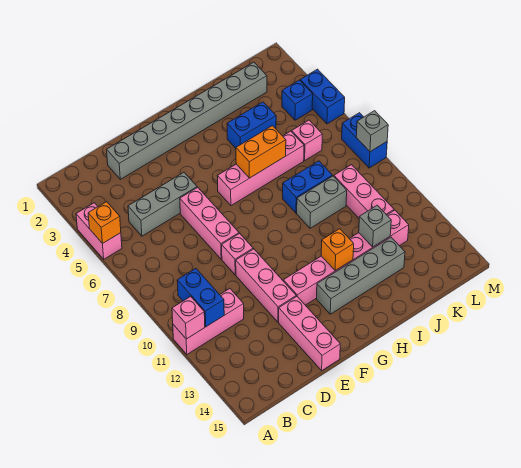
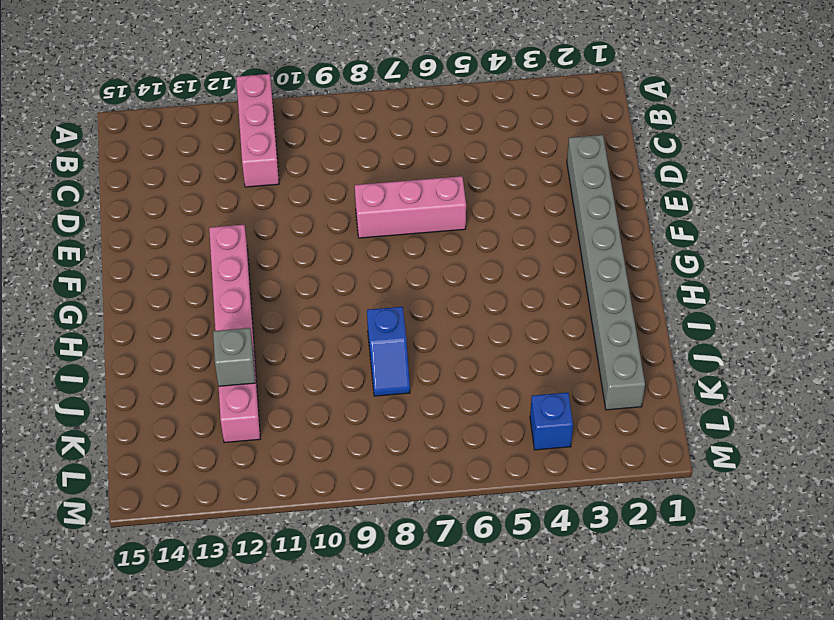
blue 1x2 slope [367,307,410,396] -> blue 1x2 brick [283,161,332,213]
none -> pink 1x2 brick [76,203,122,259]
none -> grey 1x3 brick [128,172,197,236]
none -> pink 1x1 brick [222,233,253,275]

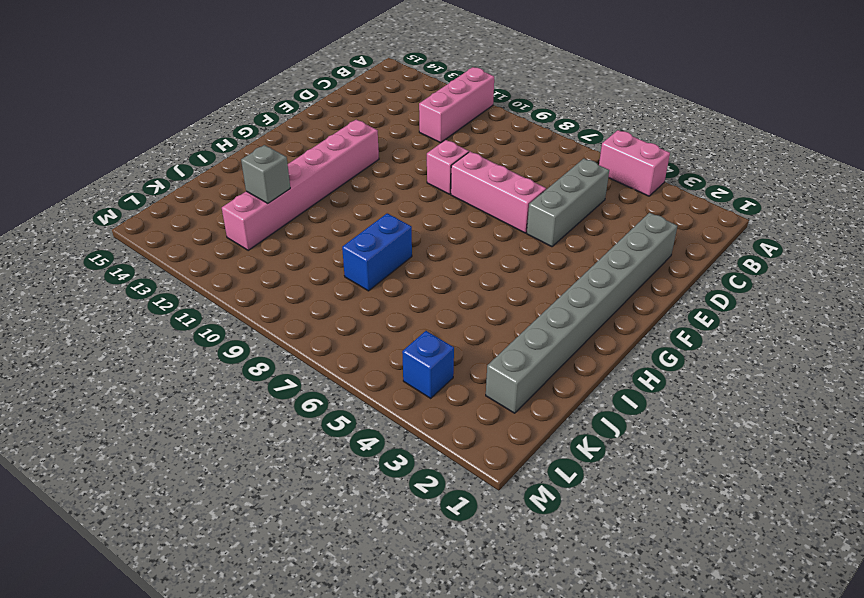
none -> pink 1x3 brick [236,249,296,322]
none -> pink 1x3 brick [279,296,340,370]
none -> pink 1x4 brick [218,131,304,206]

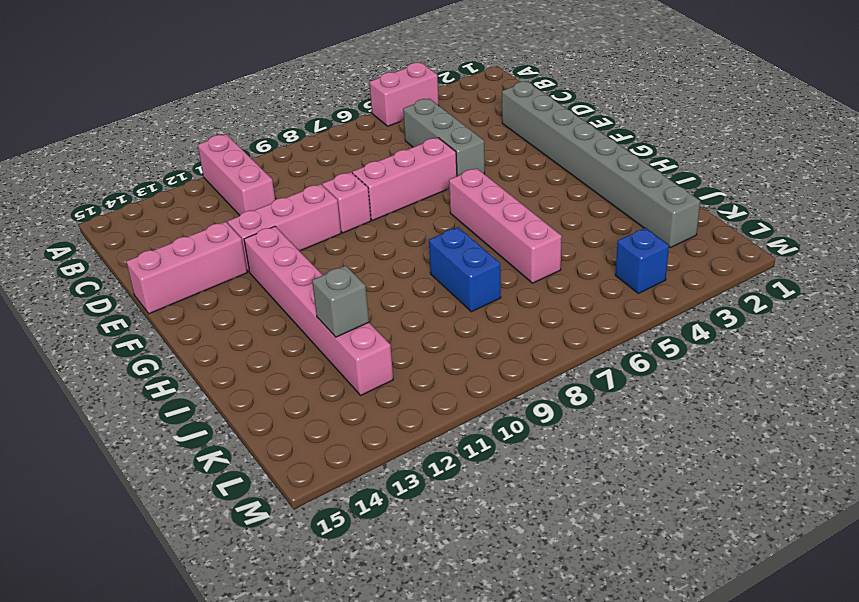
none -> grey 1x4 brick [317,237,405,314]
none -> blue 1x2 brick [227,102,276,148]
none -> grey 1x2 brick [297,176,347,228]

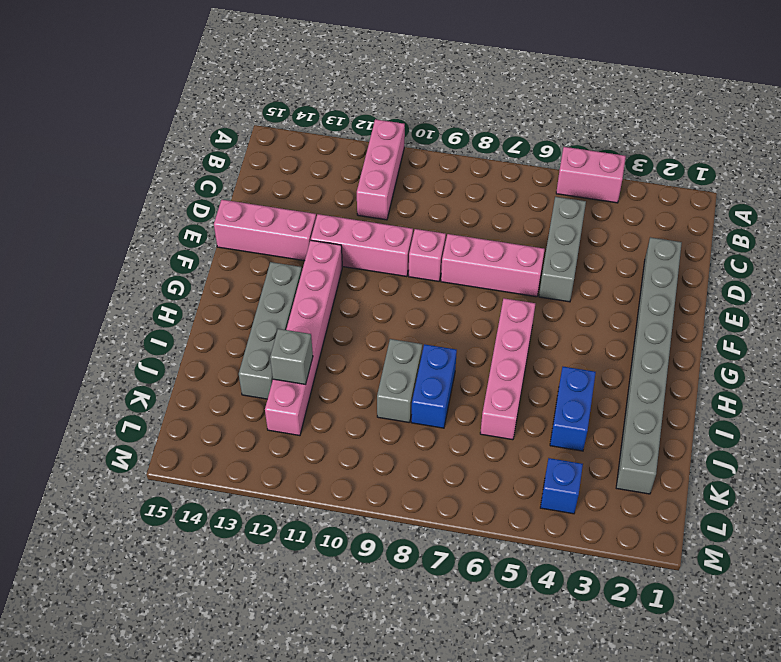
none -> pink 1x1 brick [292,120,322,160]
none -> pink 1x3 brick [334,165,394,218]
none -> blue 1x2 brick [300,69,345,124]

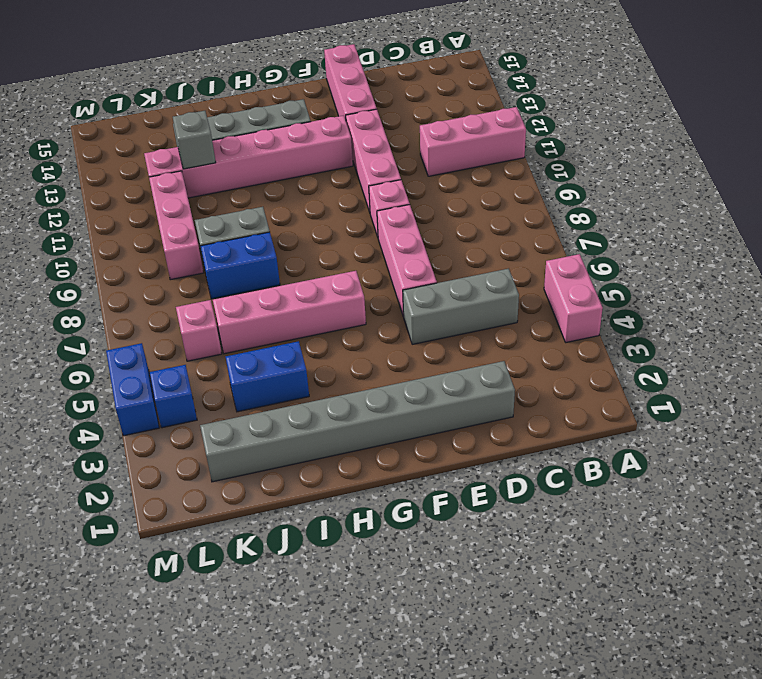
none -> blue 1x2 brick [342,113,387,168]
none -> orange 1x1 brick [88,202,121,244]
none -> pink 1x1 brick [172,296,205,339]

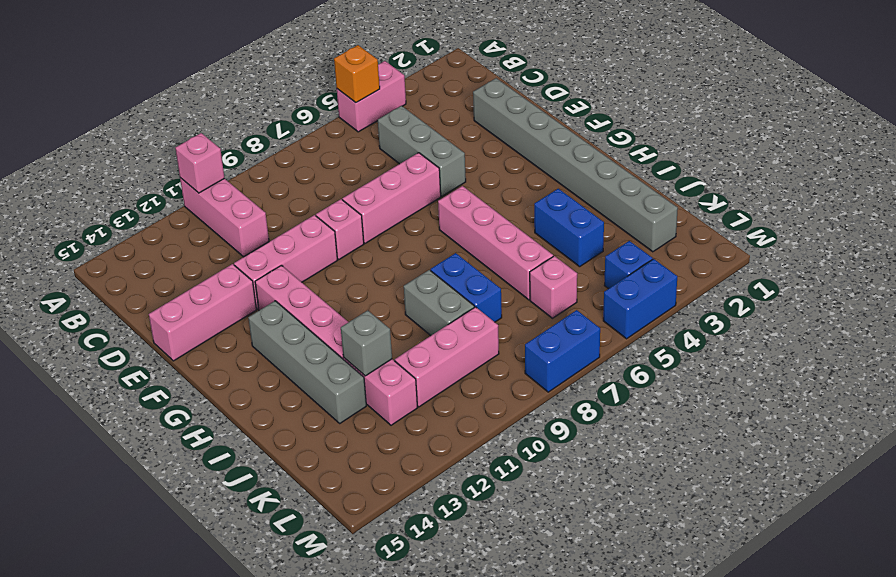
none -> blue 1x2 brick [177,269,224,327]
none -> orange 1x2 brick [236,126,286,178]
none -> orange 1x1 brick [321,229,354,271]

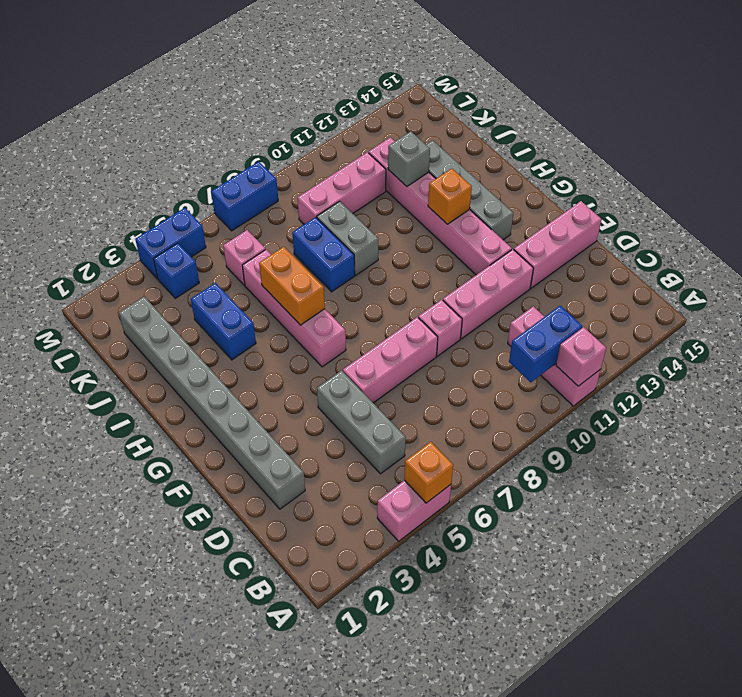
none -> grey 1x1 brick [356,111,388,152]

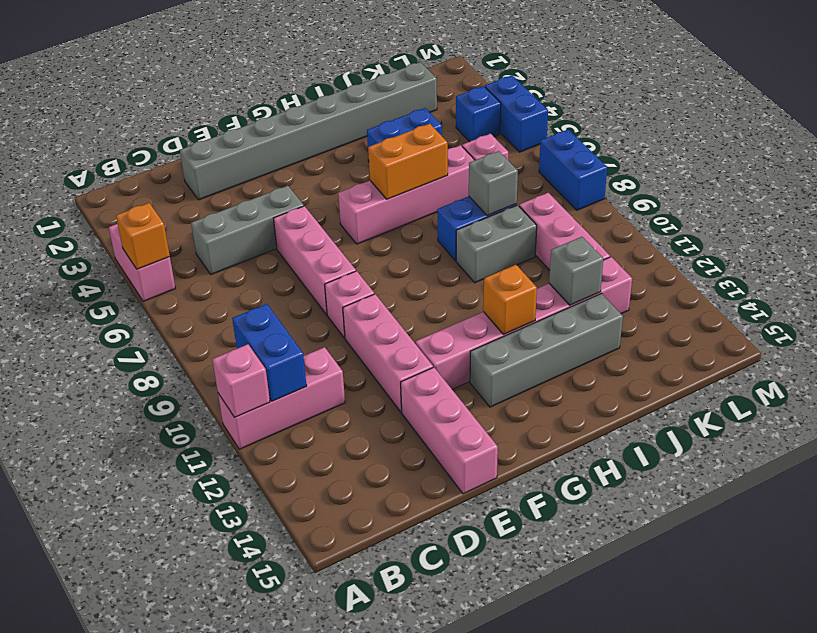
grey 1x1 brick [469,151,518,216] -> grey 1x1 brick moved to [356,111,388,152]

